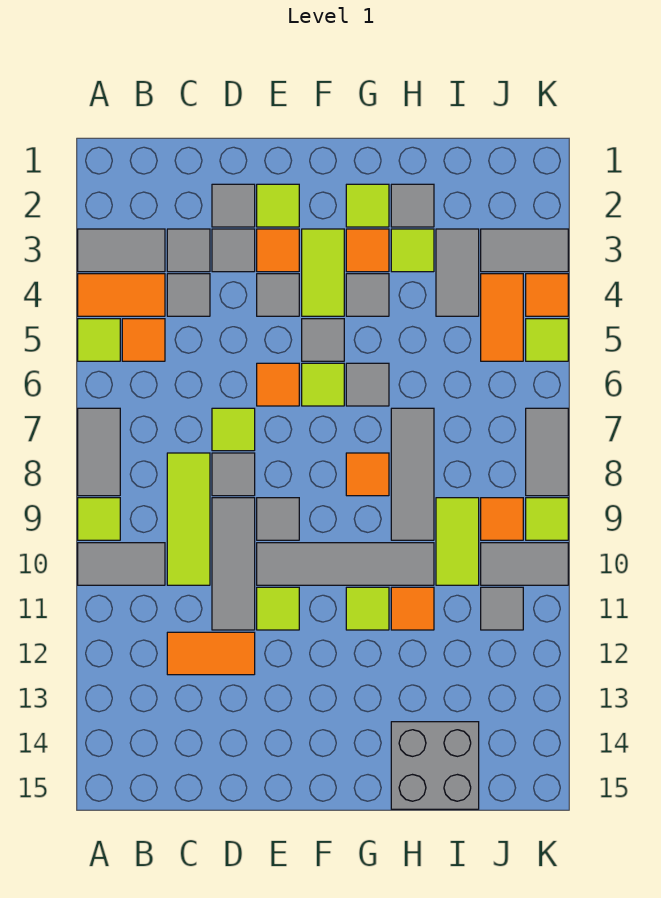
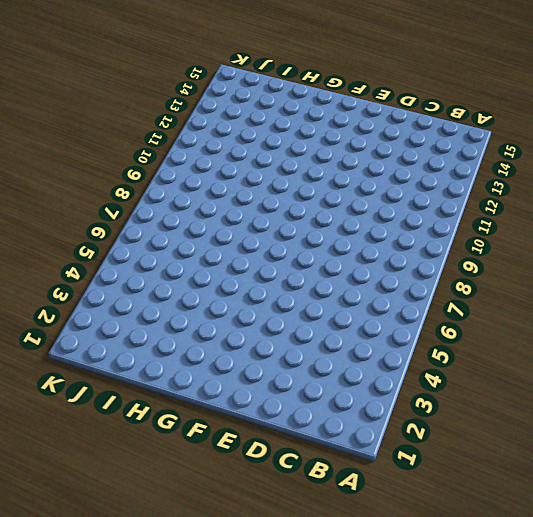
none -> grey 1x2 tile [78,229,165,272]
none -> orange 1x2 tile [78,274,165,316]
none -> lime 1x1 tile [78,319,120,361]
none -> grey 1x2 tile [78,408,120,496]

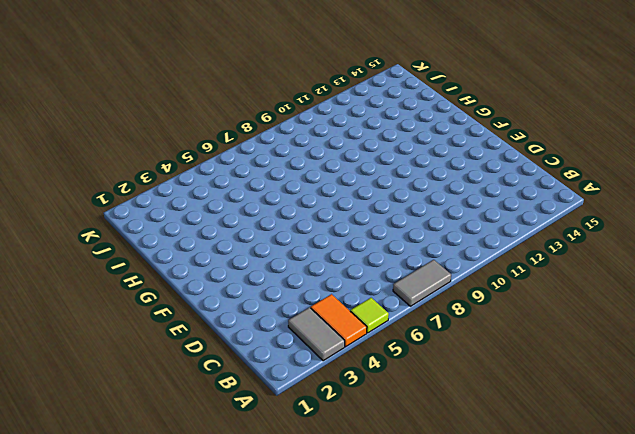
none -> lime 1x1 tile [78,498,120,540]
none -> grey 1x2 tile [78,543,165,585]
none -> orange 1x1 tile [122,319,165,361]
none -> grey 1x1 tile [167,229,210,272]

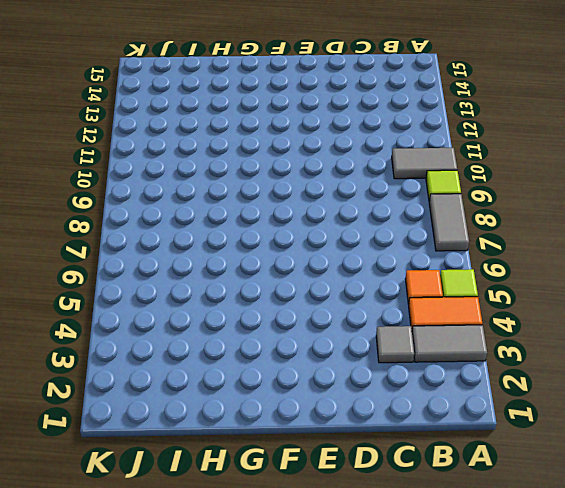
none -> grey 1x1 tile [167,274,210,316]
none -> lime 1x3 tile [167,453,210,585]
none -> orange 1x2 tile [167,632,255,675]
none -> grey 1x1 tile [212,184,255,227]

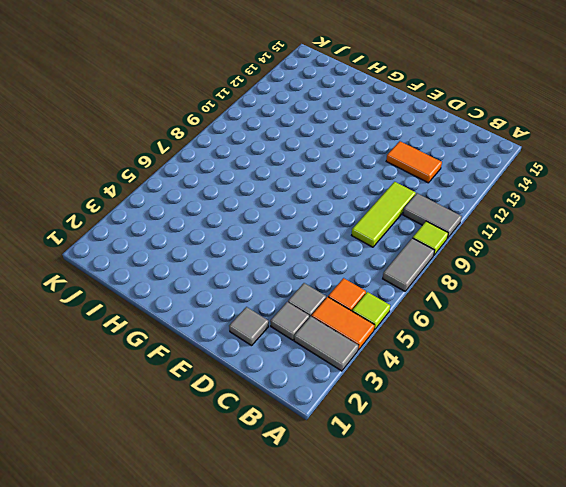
none -> grey 1x1 tile [212,229,255,272]
none -> lime 1x1 tile [212,408,255,451]
none -> grey 1x1 tile [212,453,255,496]
none -> grey 1x3 tile [212,498,255,630]

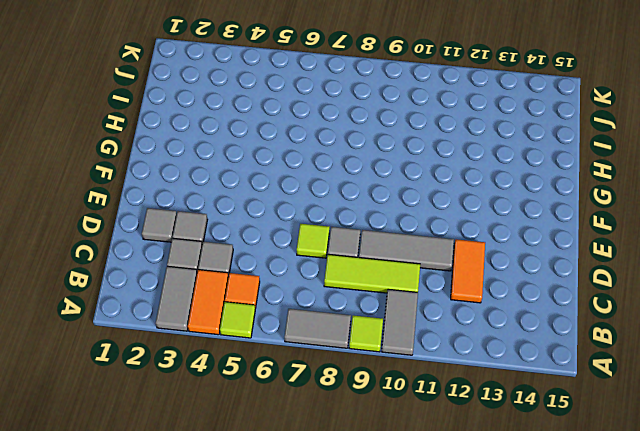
none -> lime 1x1 tile [257,184,299,227]
none -> orange 1x1 tile [257,229,299,272]
none -> grey 1x1 tile [257,274,299,316]
none -> orange 1x1 tile [257,363,299,406]

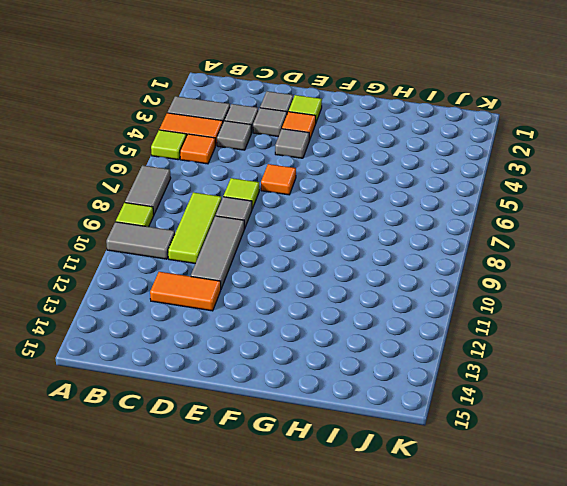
none -> grey 1x1 tile [257,498,299,540]
none -> grey 1x4 tile [257,543,434,585]
none -> lime 1x1 tile [257,587,299,630]
none -> lime 1x2 tile [302,229,344,316]

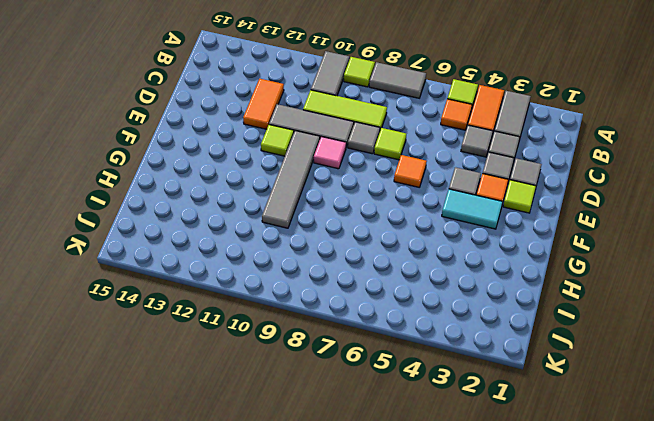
pink 1x1 tile [314,137,346,169] -> grey 1x1 tile [257,498,299,540]
cyan 1x2 tile [442,189,503,229] -> lime 1x2 tile [302,229,344,316]
none -> grey 1x1 tile [302,319,344,361]
none -> lime 1x1 tile [302,363,344,406]
none -> lime 1x1 tile [346,184,389,227]
none -> orange 1x1 tile [346,229,389,272]

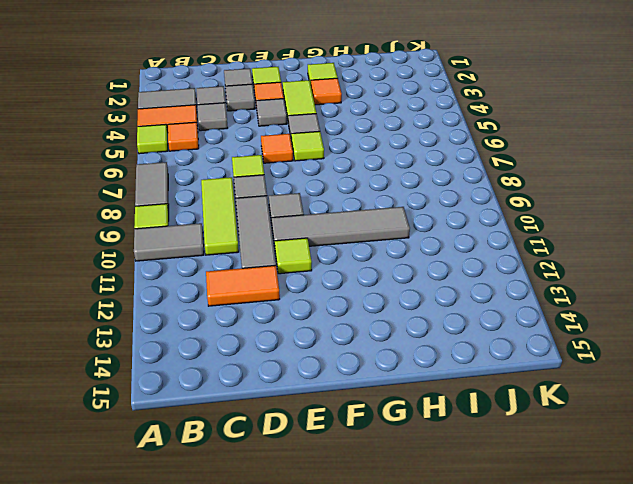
none -> grey 1x1 tile [346,274,389,316]
none -> grey 1x1 tile [346,363,389,406]
none -> orange 1x1 tile [346,453,389,496]
none -> lime 1x1 tile [346,587,389,630]

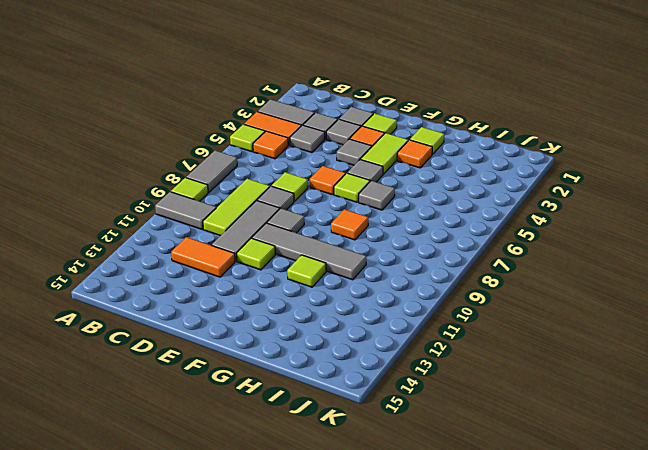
none -> grey 1x1 tile [346,274,389,316]
none -> grey 1x1 tile [391,184,434,227]
none -> lime 1x1 tile [391,229,434,272]
none -> grey 1x3 tile [391,408,434,540]

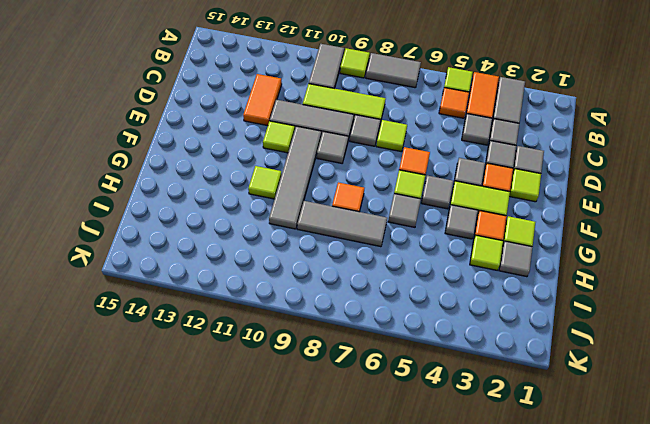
none -> orange 1x1 tile [391,587,434,630]
none -> grey 2x2 brick [391,722,479,809]
none -> grey 1x2 tile [436,229,479,316]
none -> lime 1x2 tile [436,498,479,585]

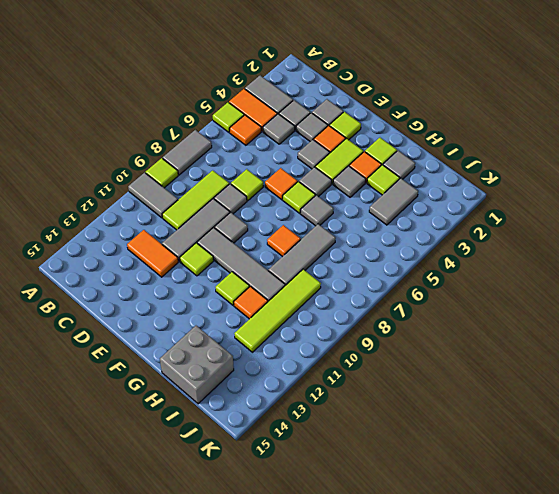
lime 1x4 tile [234,269,321,352] -> lime 1x2 tile [436,498,479,585]
none -> grey 1x2 tile [481,229,568,272]
none -> orange 1x2 tile [481,274,523,361]
none -> orange 1x1 tile [481,498,523,540]
none -> grey 1x2 tile [481,543,568,585]

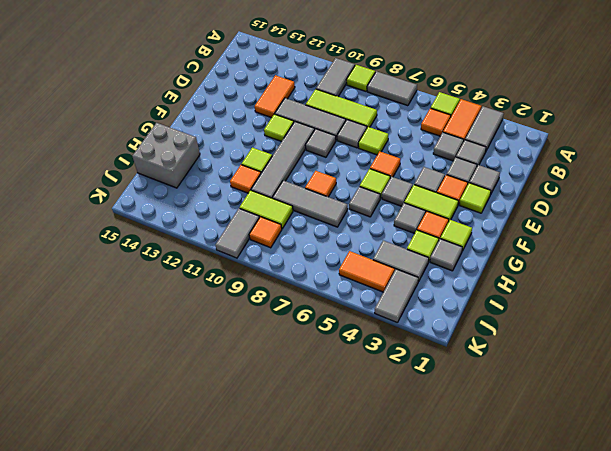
none -> grey 1x1 tile [481,587,523,630]
none -> orange 1x1 tile [526,274,568,316]
none -> lime 1x1 tile [526,319,568,361]
none -> grey 1x2 tile [526,408,568,496]

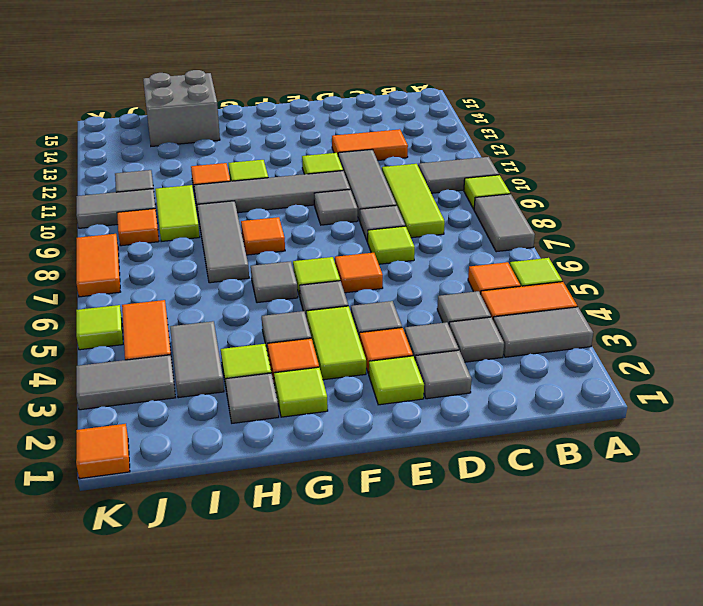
orange 1x1 tile [76,424,130,479] -> orange 1x1 tile moved to [526,274,568,316]
orange 1x2 tile [76,234,120,297] -> grey 1x2 tile [526,408,568,496]
none -> lime 1x1 tile [526,498,568,540]

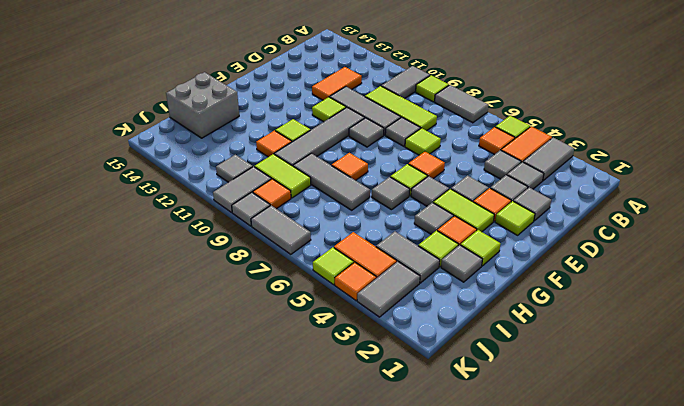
grey 1x1 tile [232,192,270,226] -> lime 1x1 tile [526,498,568,540]

